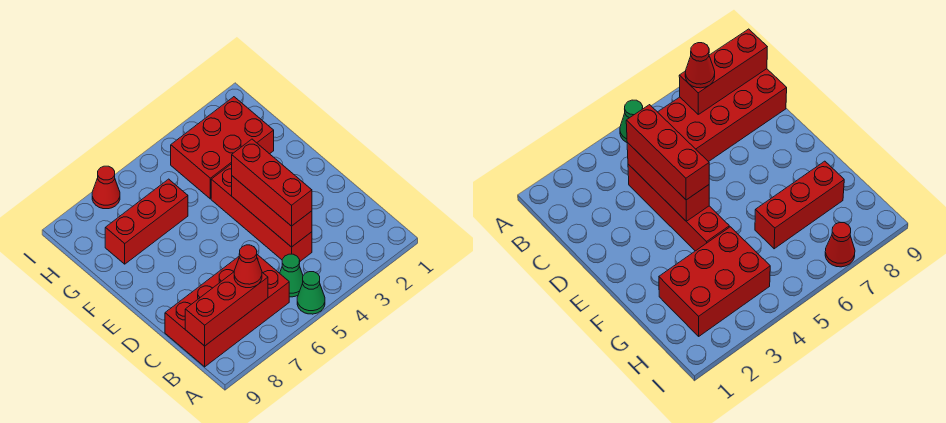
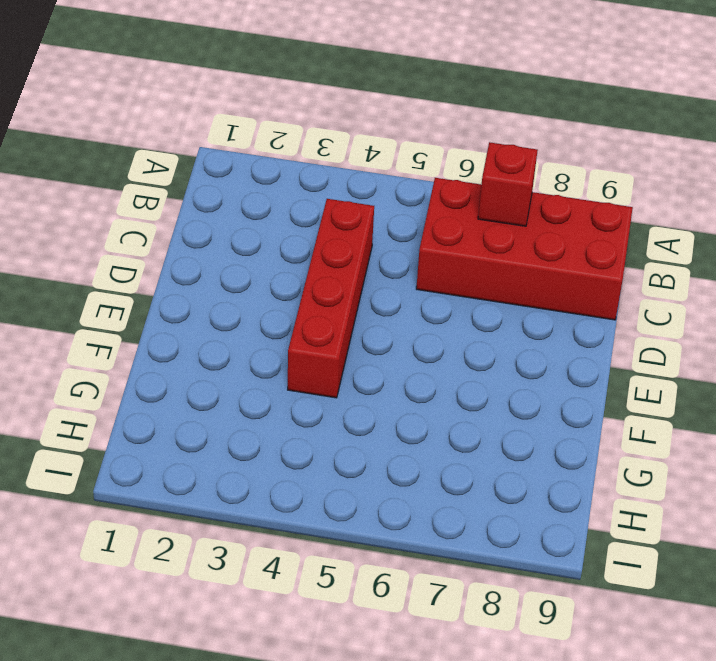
red 1x1 brick [478,142,538,226] -> red 1x3 brick [185,272,268,346]
none -> green 1x1 cone [297,272,325,314]
none -> green 1x1 cone [280,254,303,297]

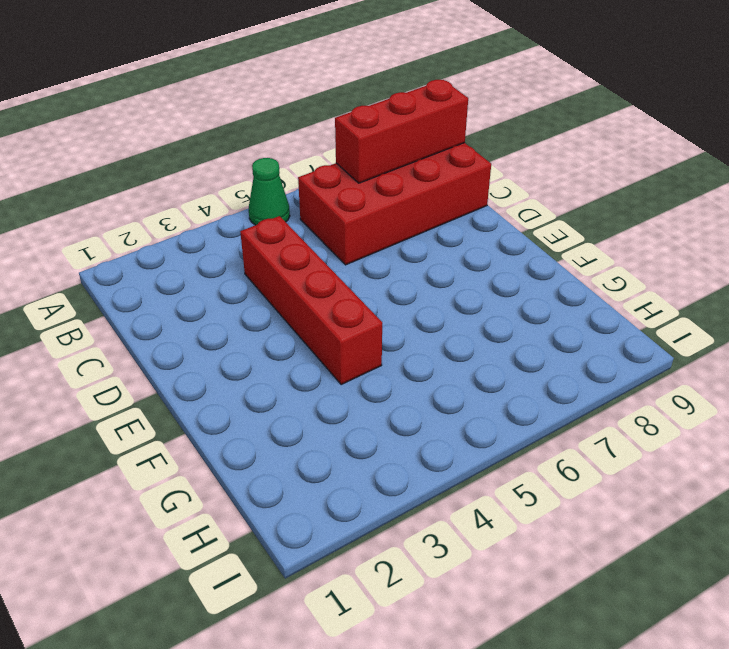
none -> green 1x1 cone [280,254,303,297]
none -> red 2x3 brick [171,97,274,199]

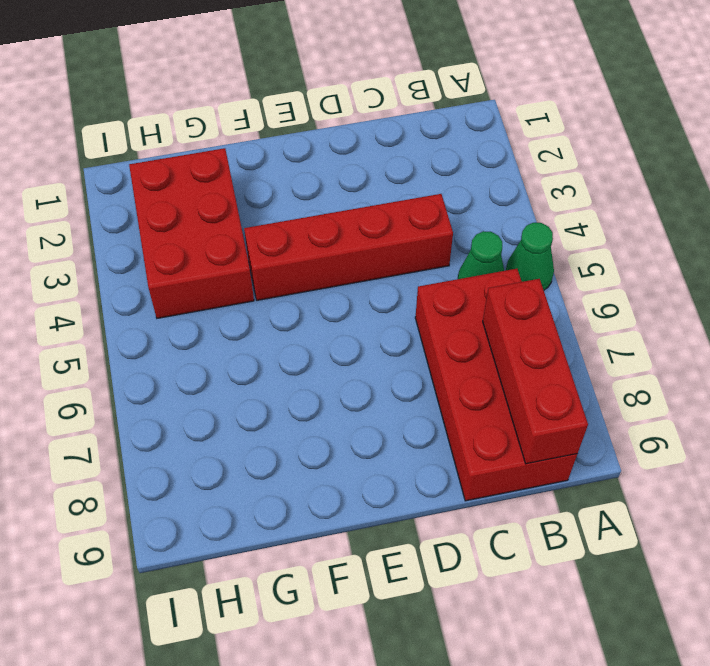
none -> red 1x3 brick [105,179,188,264]
none -> red 1x1 cone [92,166,120,209]

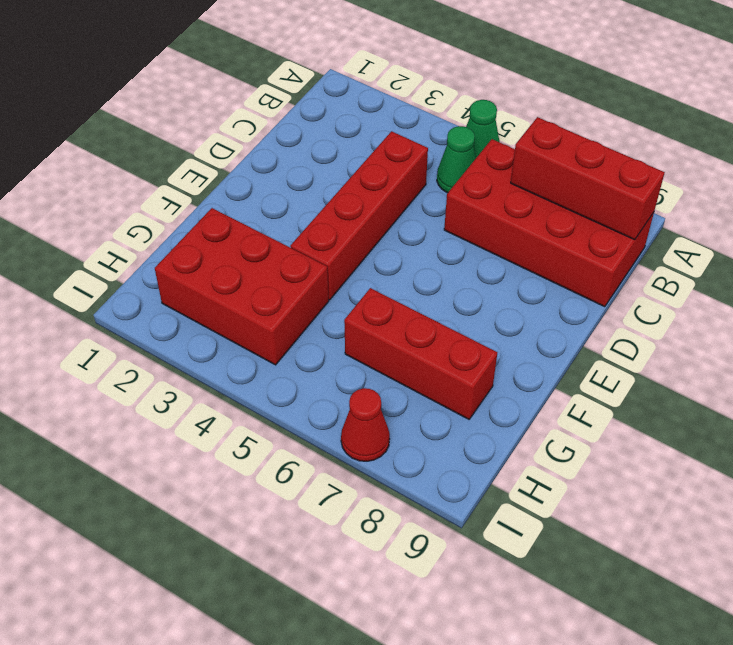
none -> red 1x3 brick [232,176,312,247]
none -> red 1x1 cone [234,245,262,288]

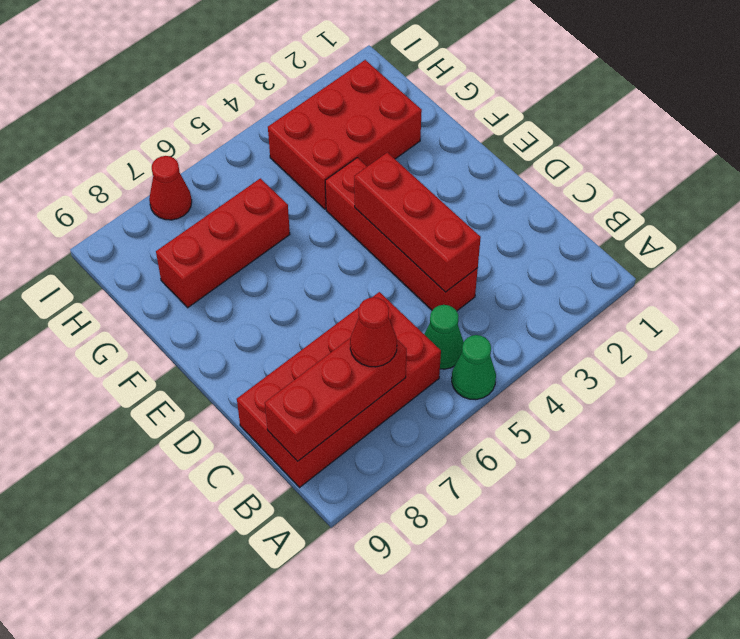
none -> red 1x3 brick [232,139,312,226]

